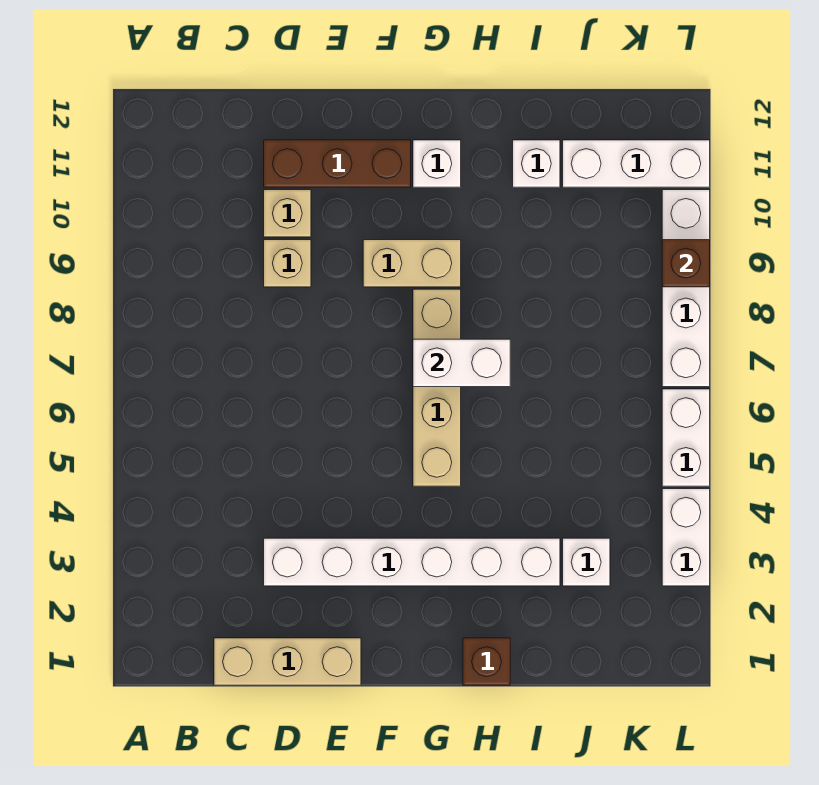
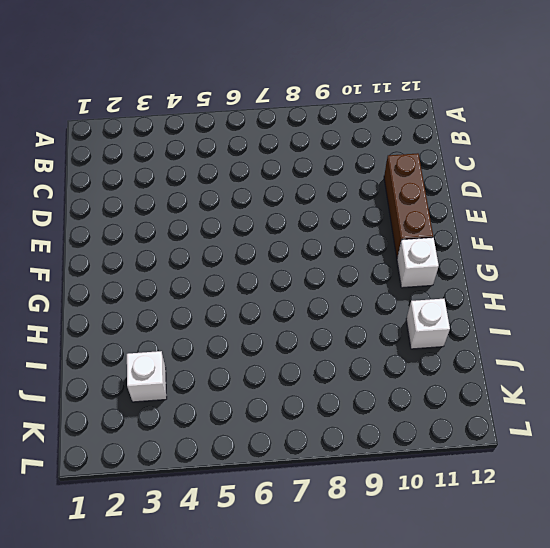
none -> tan 1x3 brick [214,638,361,685]
none -> white 1x6 brick [264,538,560,586]
none -> tan 1x1 brick [264,240,311,287]

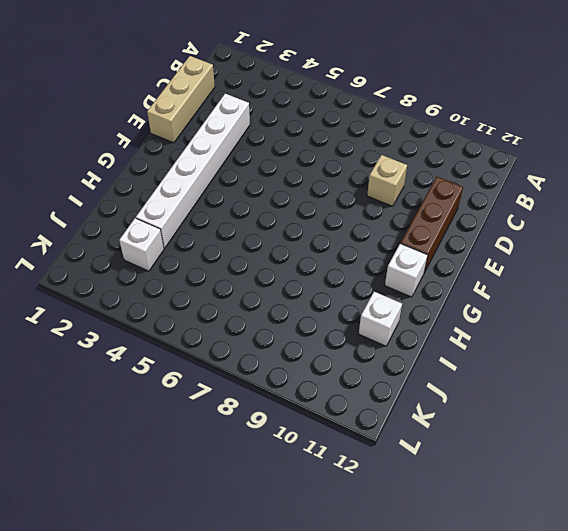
none -> tan 1x1 brick [264,190,311,237]
none -> tan 1x2 brick [363,240,461,287]
none -> tan 1x4 brick [413,289,461,486]

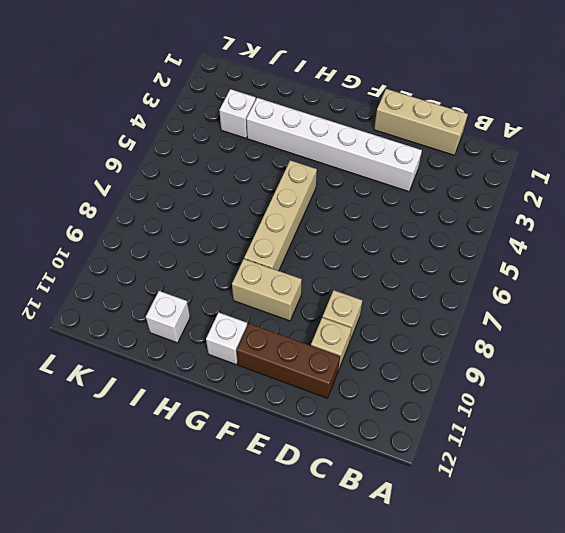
none -> brown 1x1 brick [463,638,510,685]
none -> white 1x3 brick [563,140,710,187]
none -> white 1x2 brick [662,489,710,586]

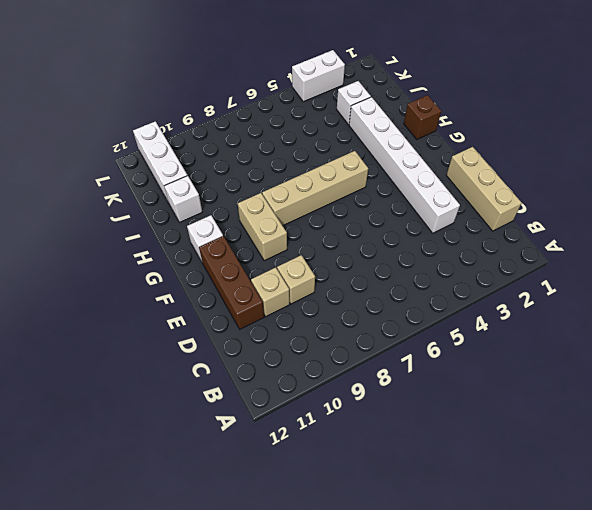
none -> white 1x2 brick [662,389,710,486]
none -> white 1x4 brick [662,190,710,387]
none -> white 1x2 brick [413,339,510,387]

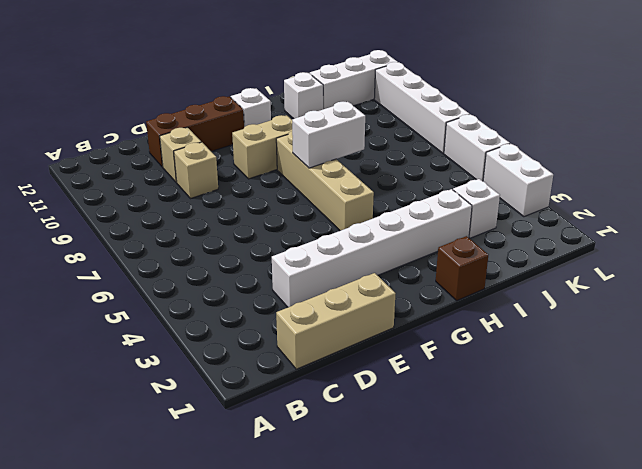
none -> brown 1x1 brick [662,240,710,287]

